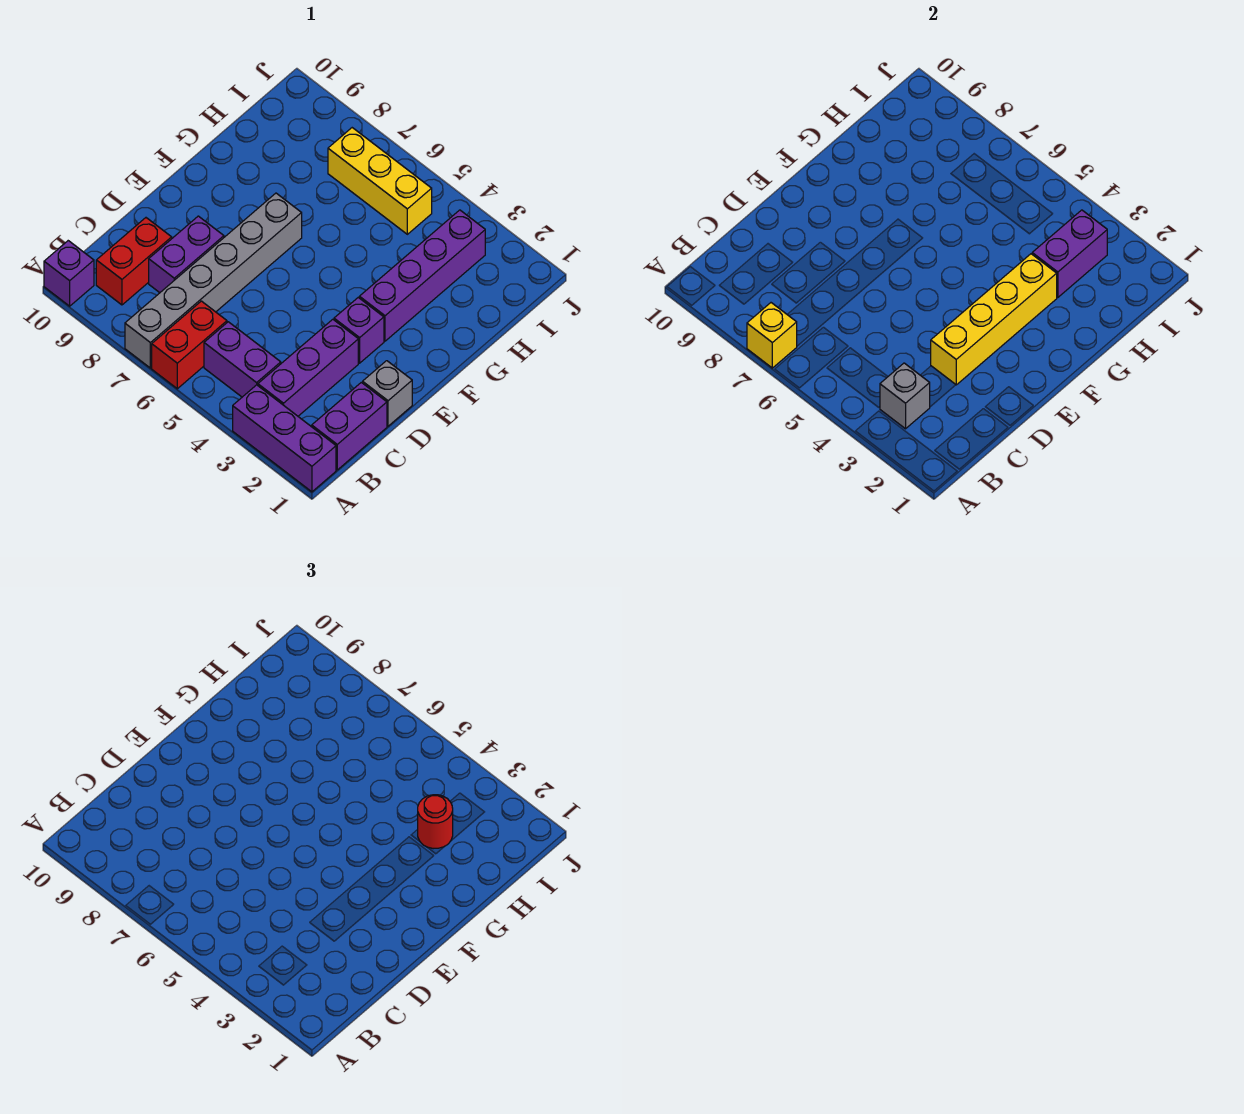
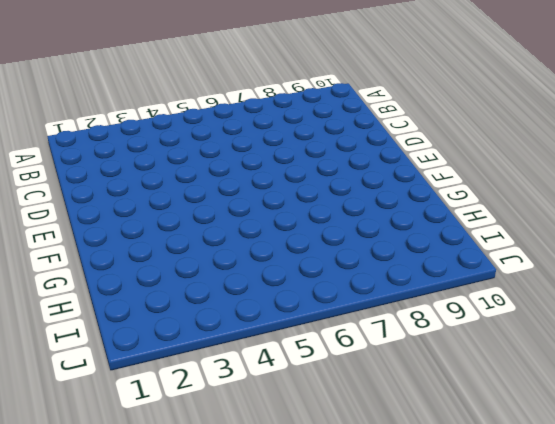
none -> purple 1x3 brick [233,385,336,492]
none -> red 1x2 brick [152,301,227,389]
none -> grey 1x6 brick [125,193,302,368]

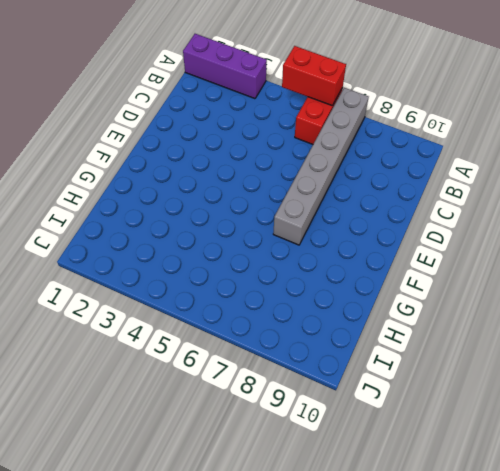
red 1x2 brick [282,46,346,106] -> red 1x2 brick turned to [96,218,172,305]
none -> purple 1x1 brick [44,241,94,306]
none -> purple 1x2 brick [312,382,387,470]
none -> purple 1x3 brick [258,319,358,416]

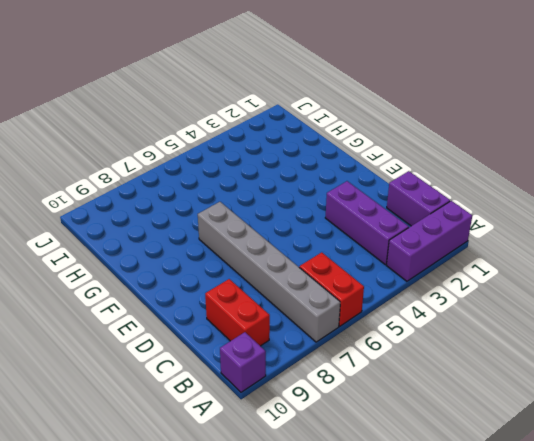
none -> purple 1x2 brick [204,322,281,397]
none -> purple 1x2 brick [149,216,224,293]
none -> grey 1x1 brick [363,361,412,426]

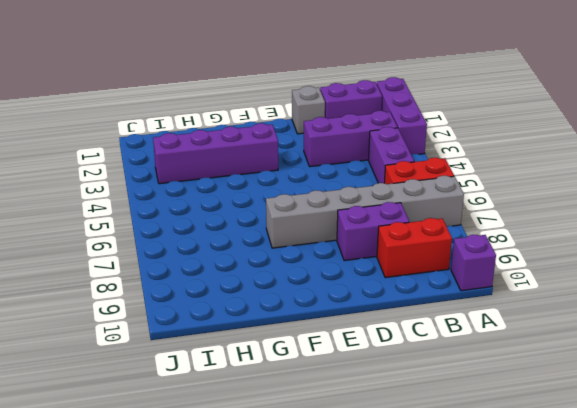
none -> purple 1x1 brick [334,297,384,363]
none -> yellow 1x3 brick [328,128,432,234]
none -> yellow 1x1 brick [747,303,797,368]

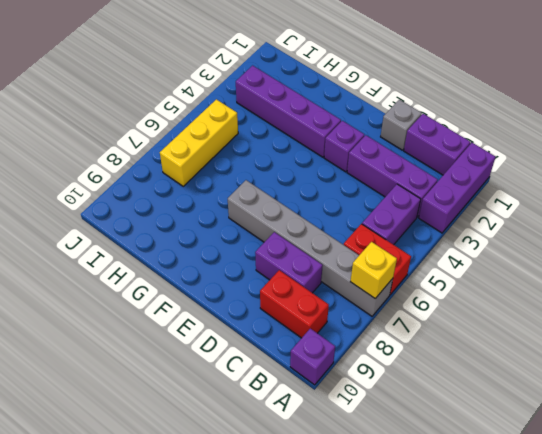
none -> grey 1x1 brick [880,363,930,429]
none -> yellow 1x4 brick [931,254,1057,385]
none -> purple 1x2 brick [1032,210,1107,297]

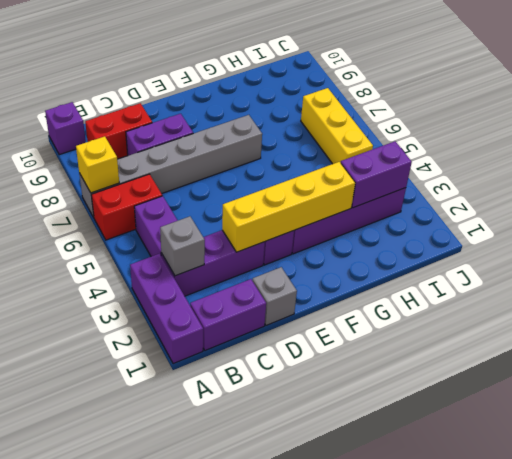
none -> red 1x1 round brick [418,795,453,849]

